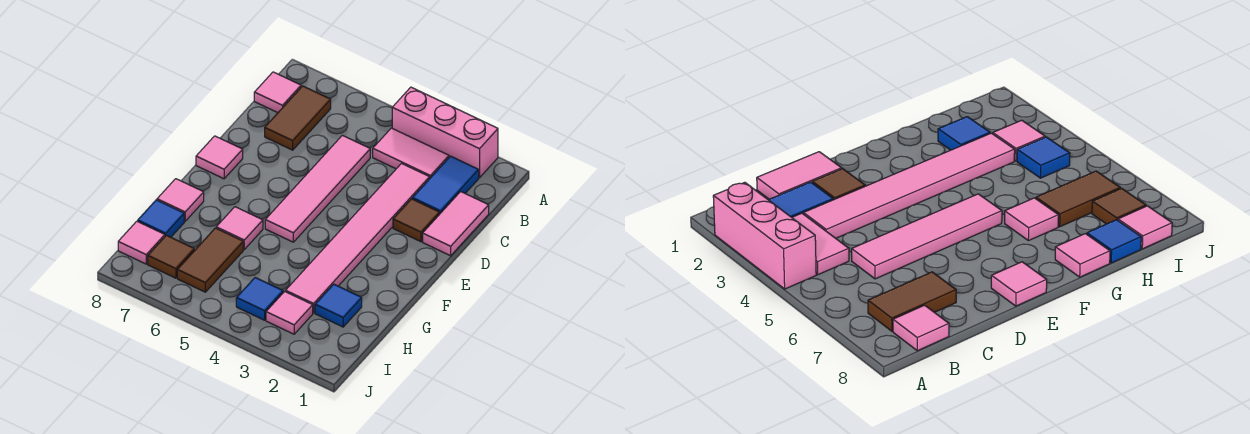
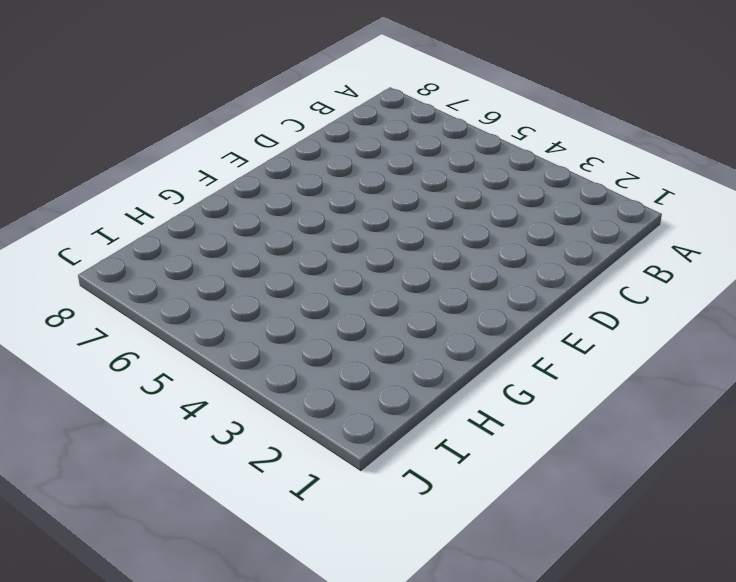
none -> pink 1x3 brick [392,87,498,178]
none -> blue 1x2 tile [412,156,479,213]
none -> pink 1x2 tile [373,128,449,178]

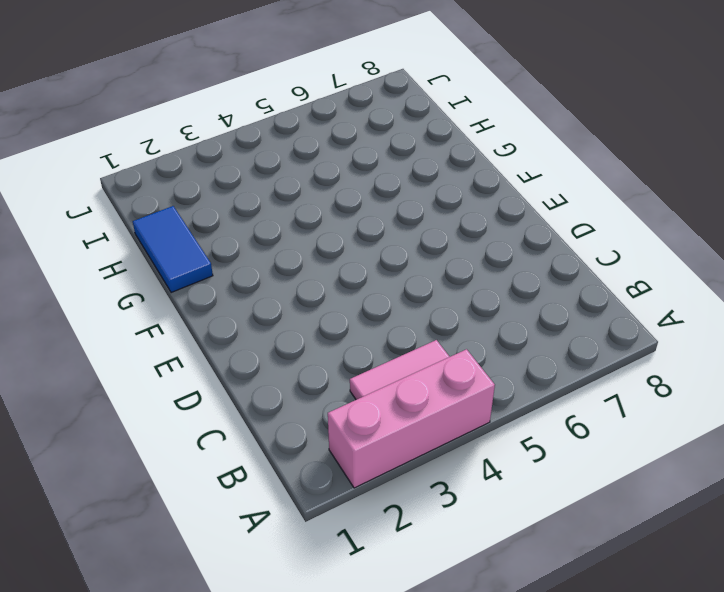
blue 1x2 tile [133,206,213,293] -> blue 1x2 tile moved to [412,156,479,213]
none -> brown 1x2 tile [265,86,331,150]
none -> pink 1x1 tile [254,72,301,113]
none -> pink 1x2 tile [423,192,489,256]

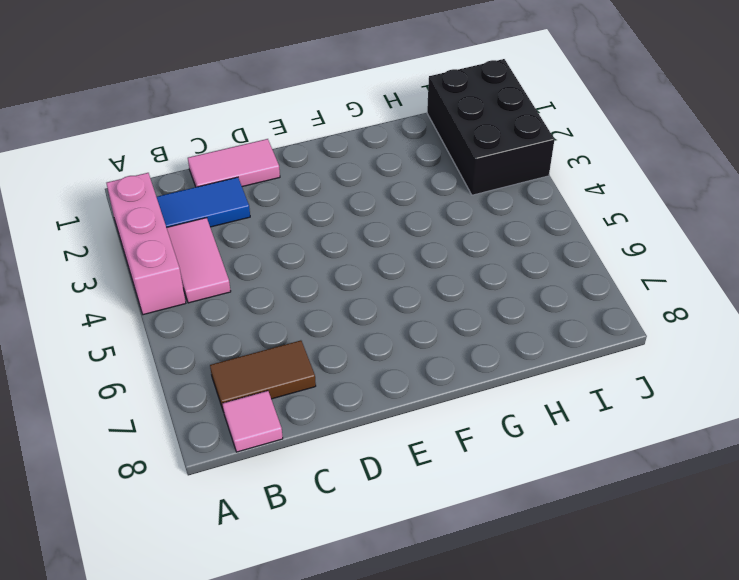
black 2x3 brick [427,59,554,195] -> pink 1x1 tile [266,291,313,334]
none -> pink 1x6 tile [286,164,430,313]
none -> pink 1x4 tile [265,135,370,242]
none -> brown 1x1 tile [393,199,440,242]

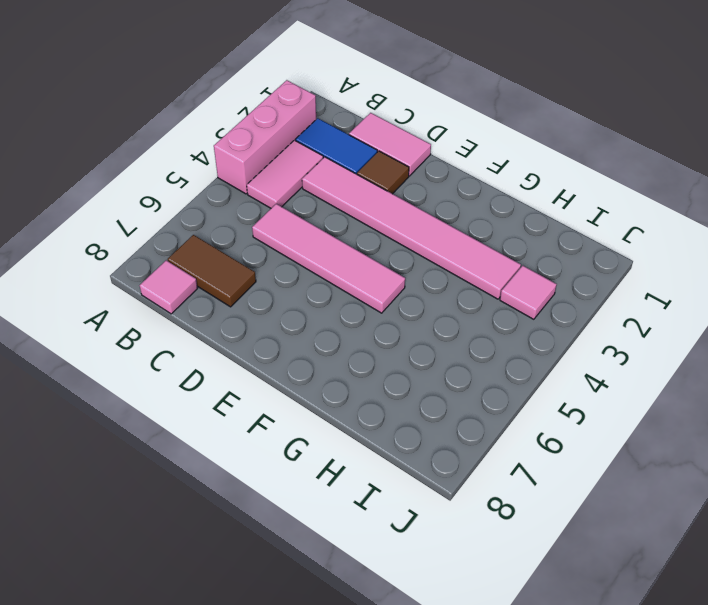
none -> pink 1x1 tile [196,136,243,179]
none -> pink 1x1 tile [216,207,263,249]
none -> pink 1x1 tile [157,179,204,221]

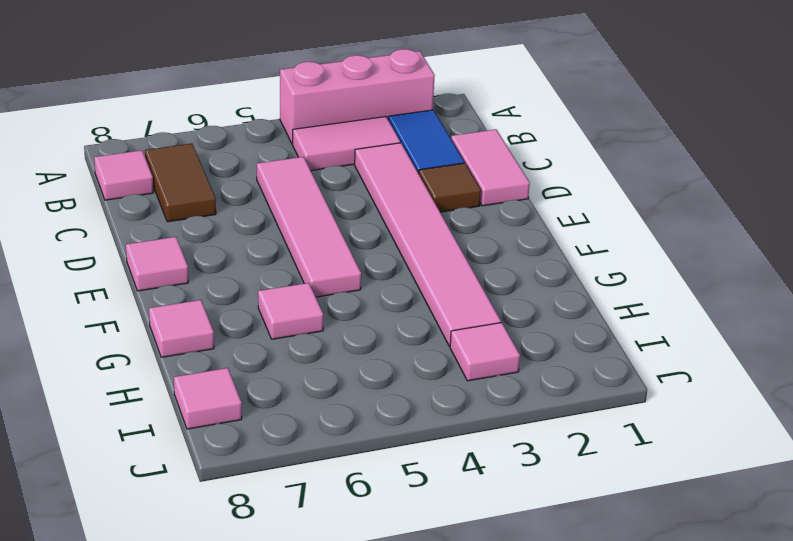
none -> blue 1x1 tile [315,284,362,327]
none -> brown 1x2 tile [177,228,243,292]
none -> blue 1x1 tile [138,200,184,237]

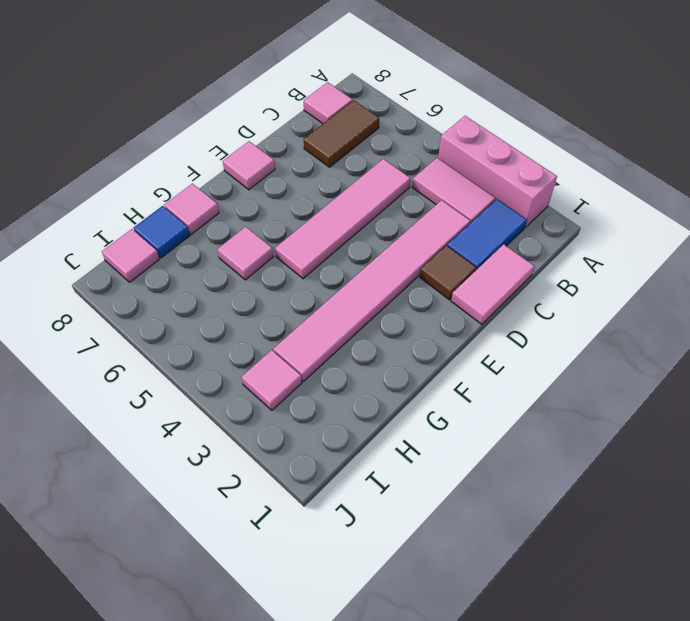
none -> blue 1x1 tile [315,284,362,327]
none -> brown 1x2 tile [177,228,243,292]
none -> blue 1x1 tile [236,278,283,320]

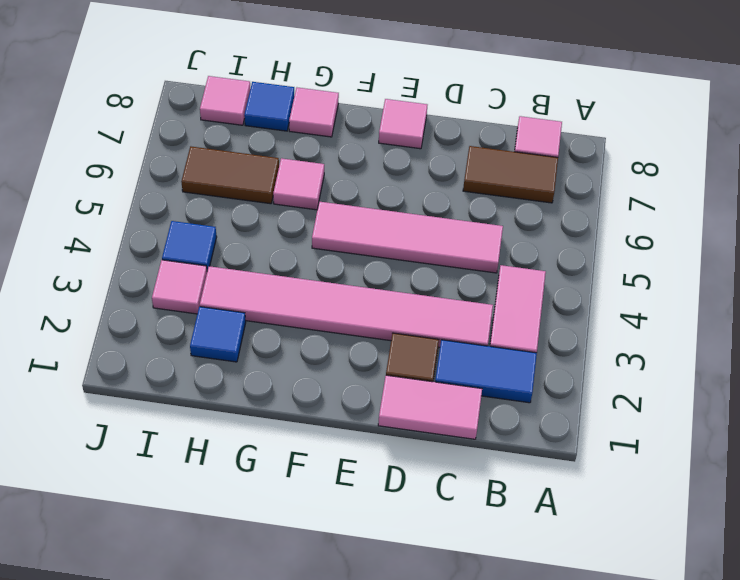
none -> pink 1x3 brick [392,87,498,178]
none -> brown 1x1 tile [148,235,194,278]

